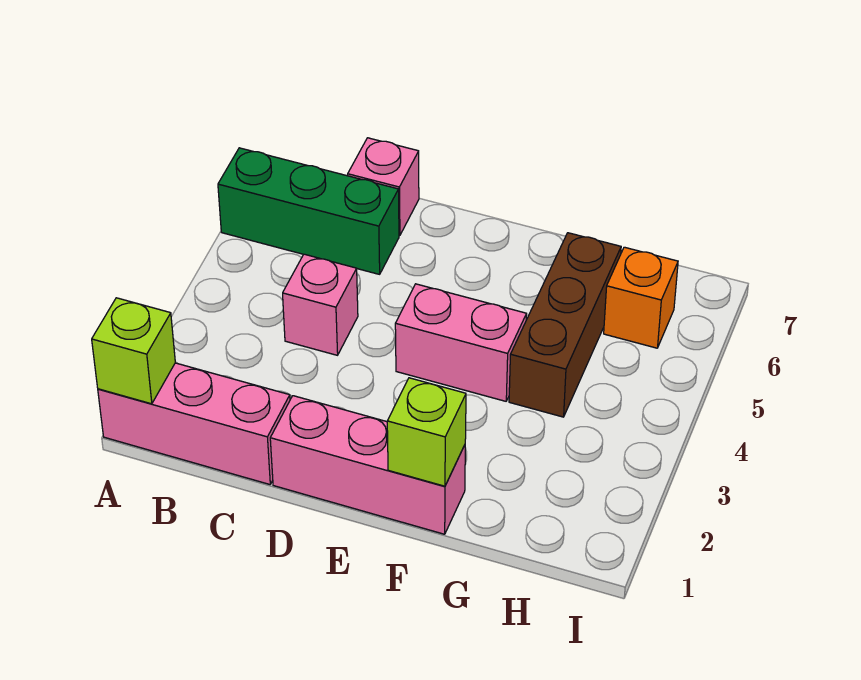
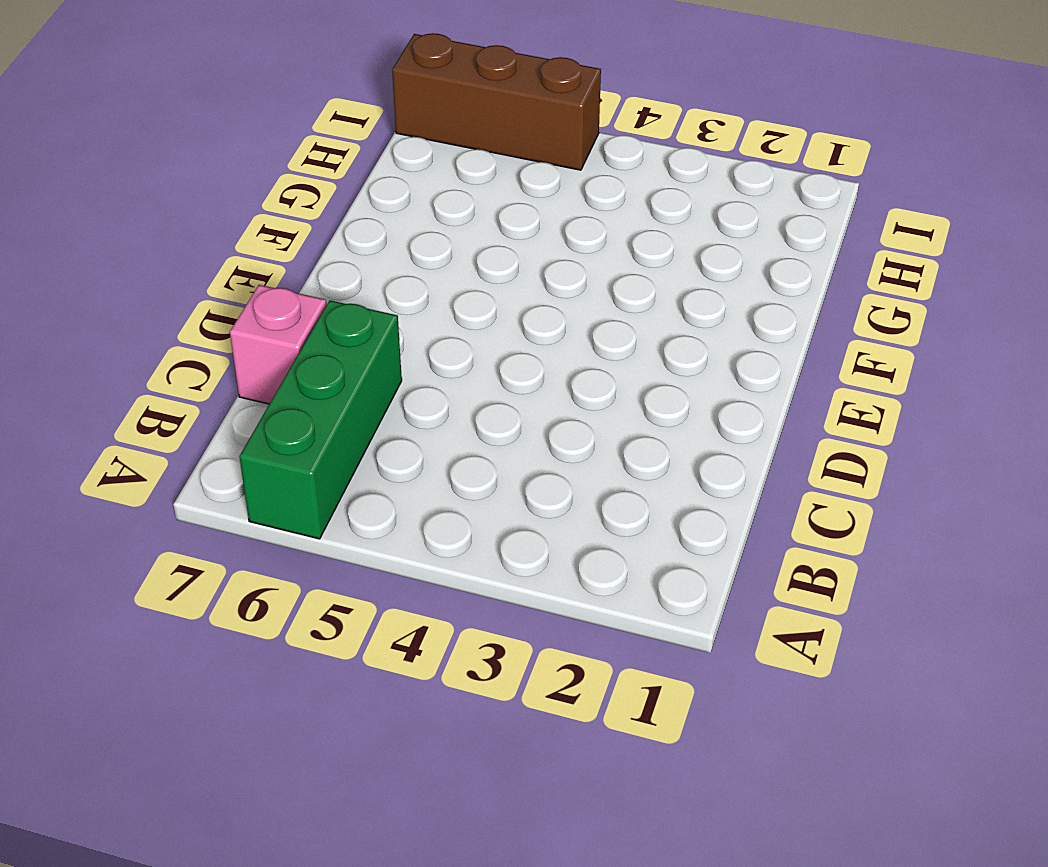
brown 1x3 brick [392,33,601,170] -> brown 1x3 brick moved to [509,233,621,417]
none -> pink 1x3 brick [98,363,290,484]
none -> pink 1x1 brick [283,254,358,355]

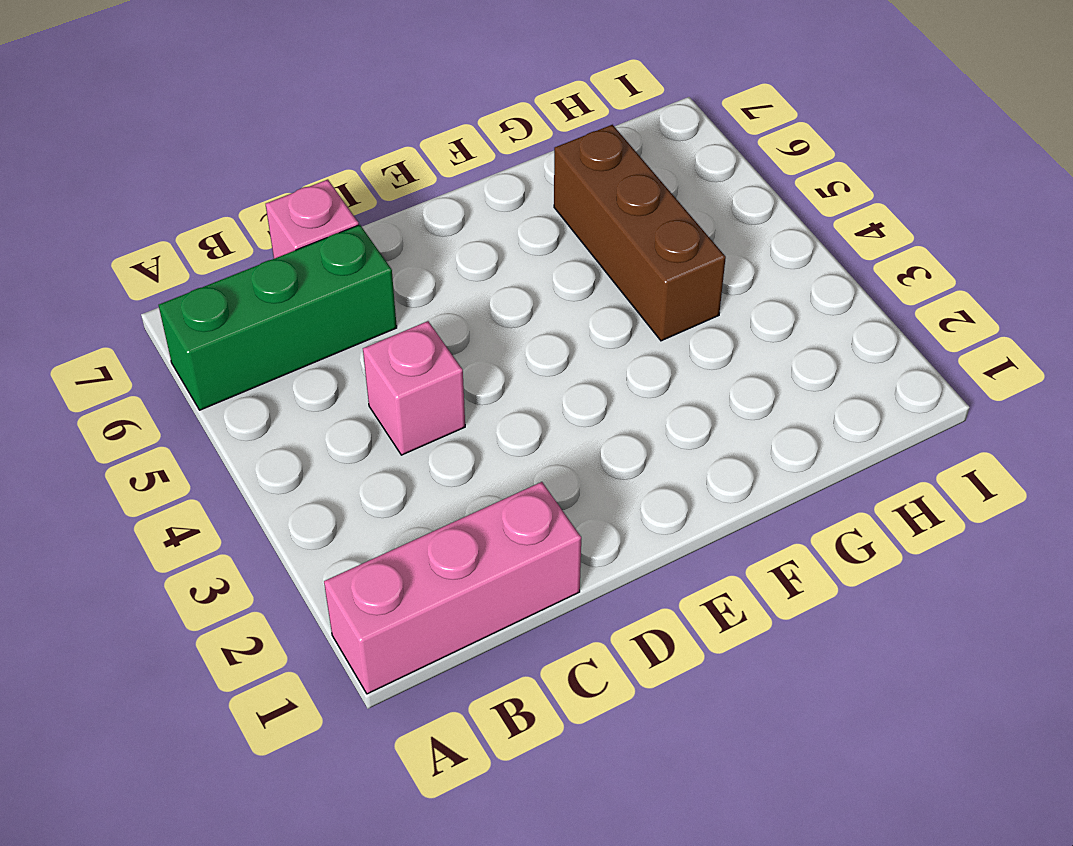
none -> pink 1x3 brick [270,396,465,534]
none -> pink 1x2 brick [395,284,527,401]

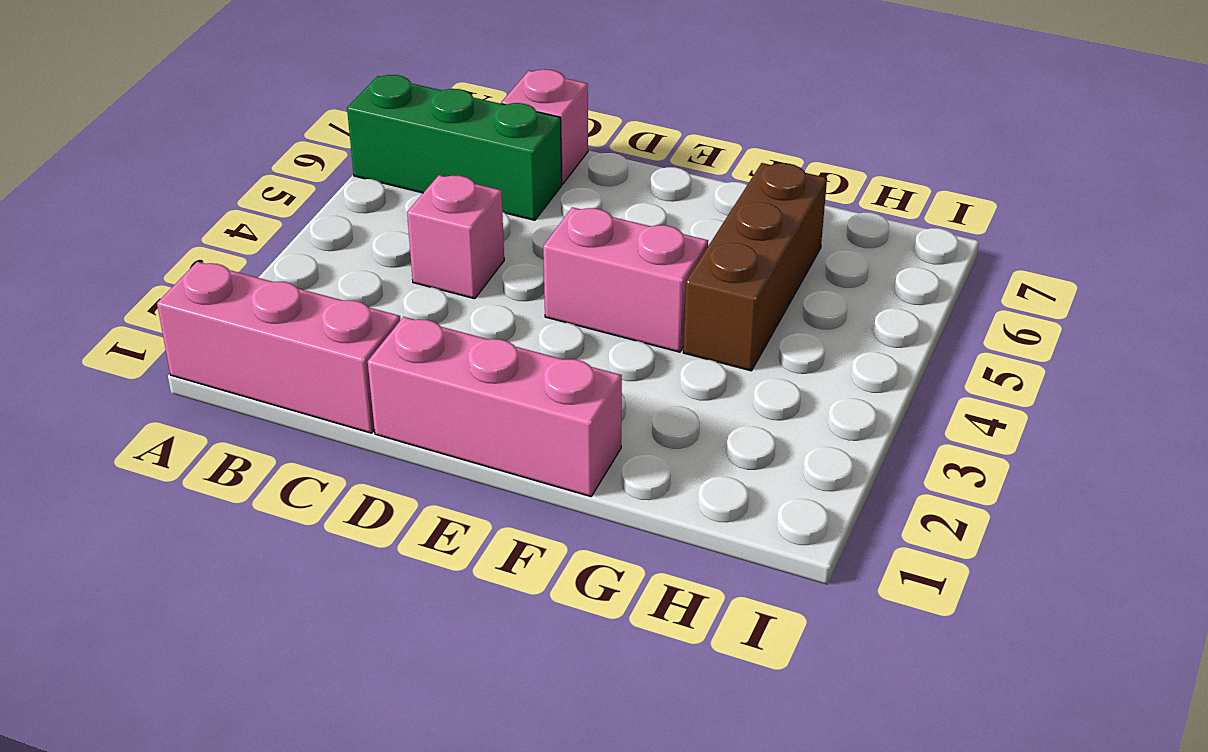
none -> orange 1x1 brick [604,247,678,348]
none -> lime 1x1 brick [92,298,175,404]

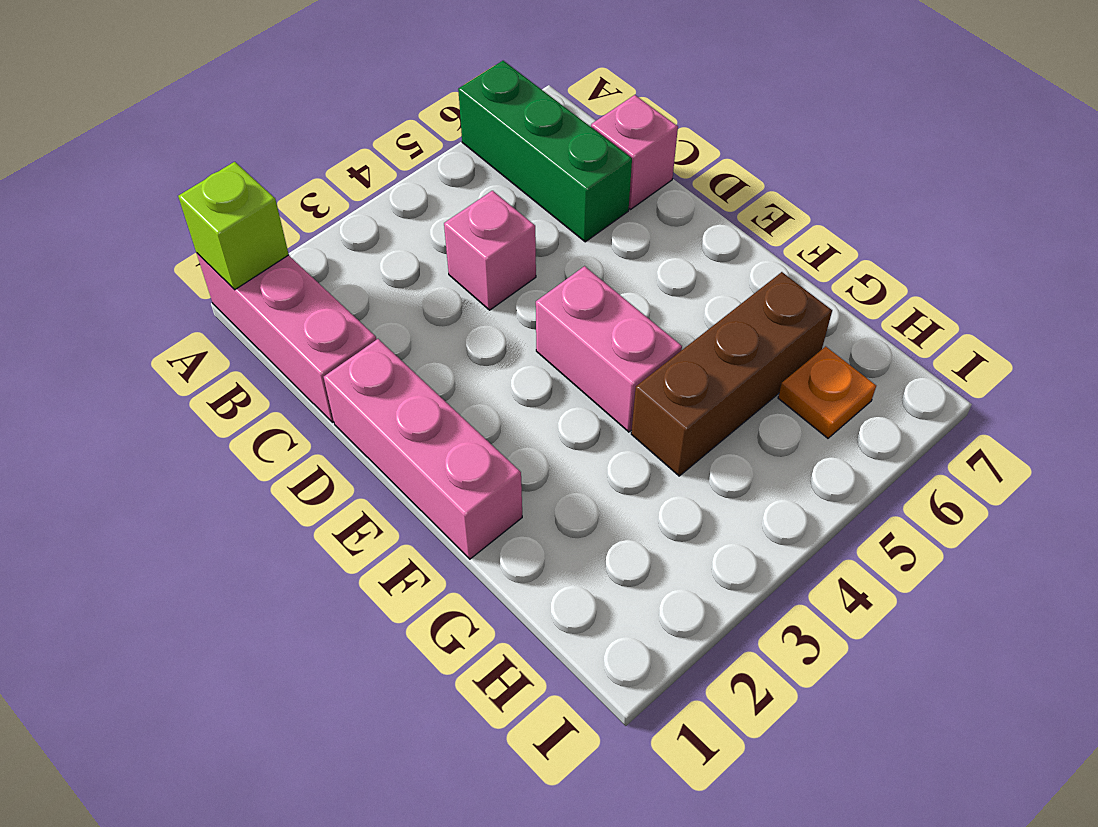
orange 1x1 plate [778,346,876,438] -> orange 1x1 brick [604,247,678,348]
none -> lime 1x1 brick [387,378,466,486]

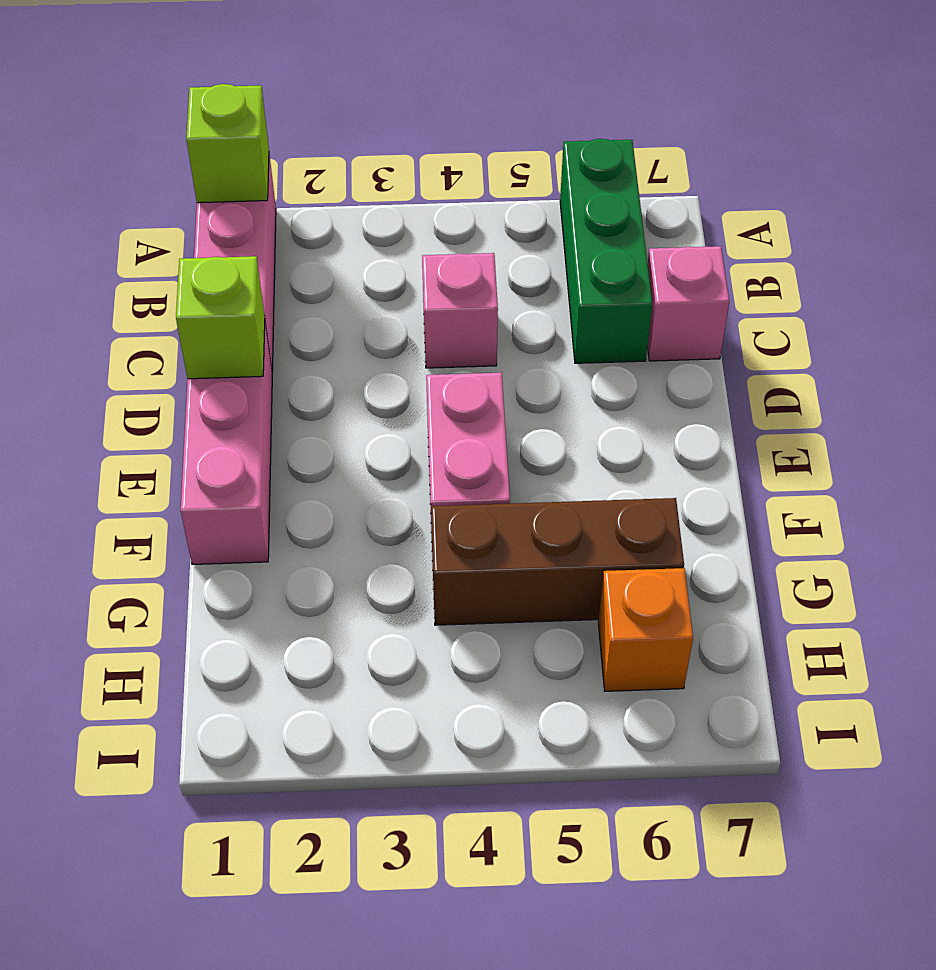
lime 1x1 brick [176,256,265,379] -> lime 1x1 brick moved to [387,378,466,486]

